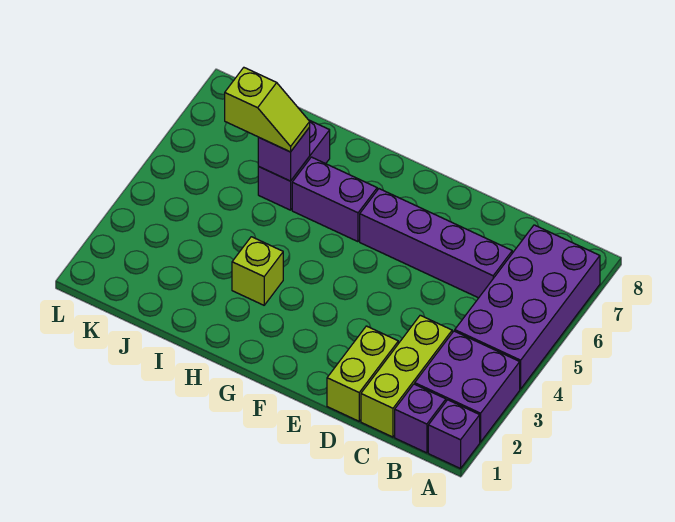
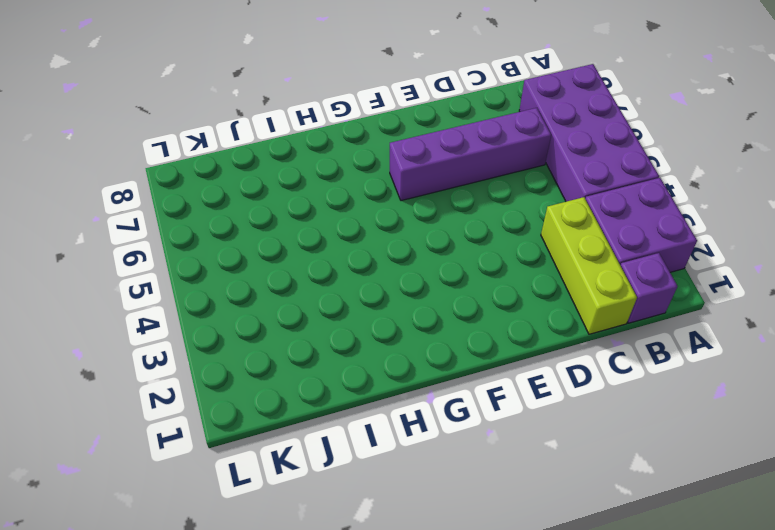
none -> purple 1x1 brick [428,400,480,469]
none -> lime 1x2 brick [327,326,398,421]
none -> purple 1x2 brick [292,157,377,242]

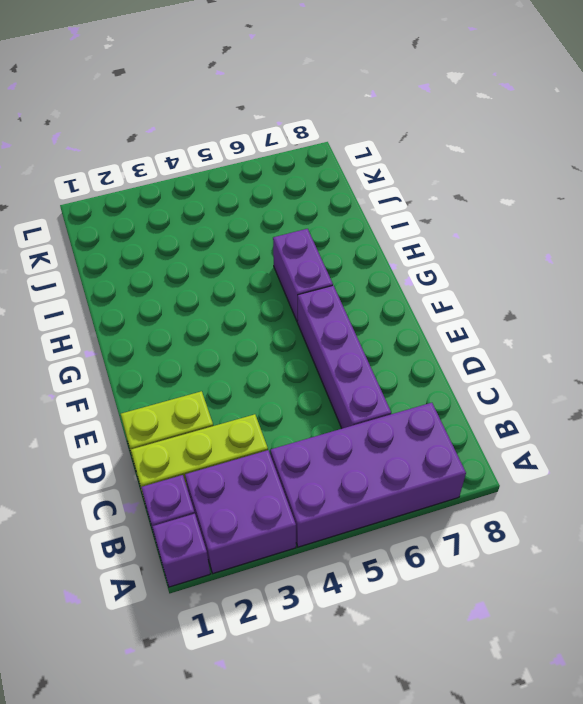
none -> lime 1x1 brick [232,237,283,305]
none -> purple 1x2 brick [258,120,330,210]
none -> purple 1x1 brick [258,127,310,181]

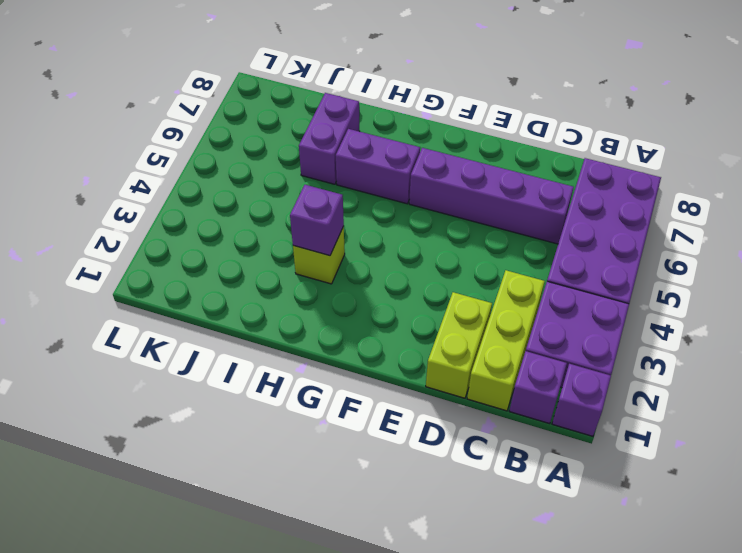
purple 1x1 brick [290,185,344,256] -> purple 1x1 brick moved to [258,127,310,181]
none -> lime 1x2 slope [225,68,310,152]

